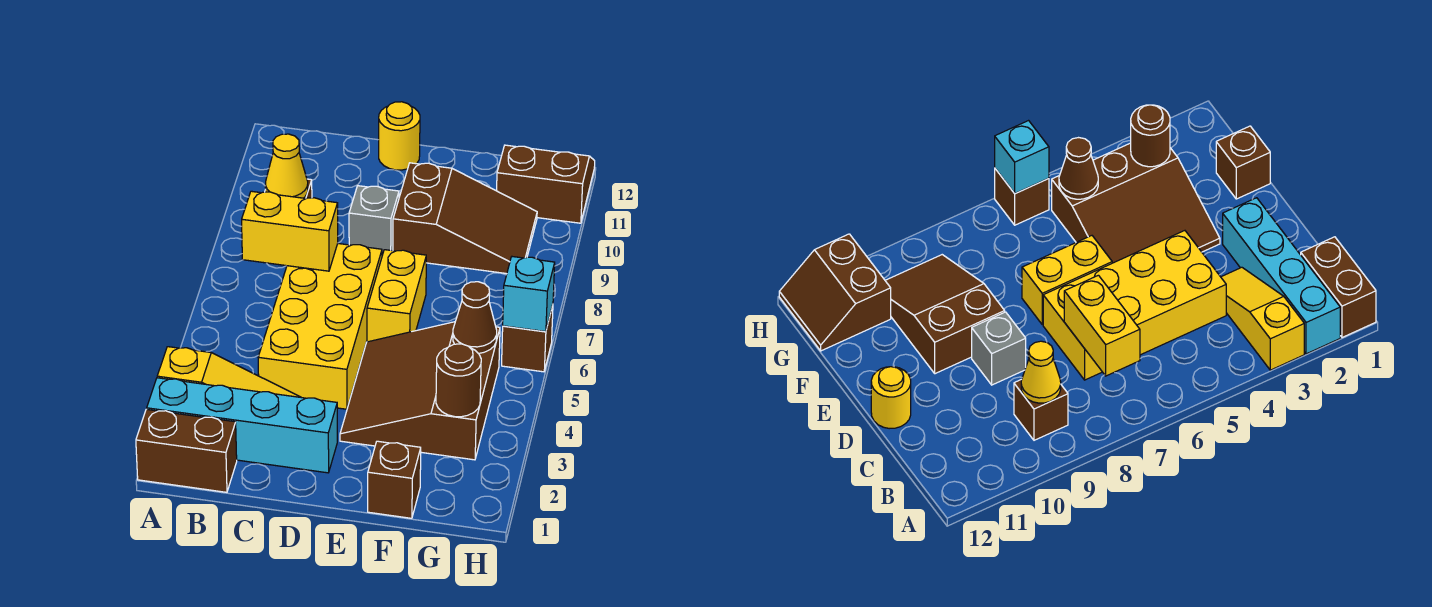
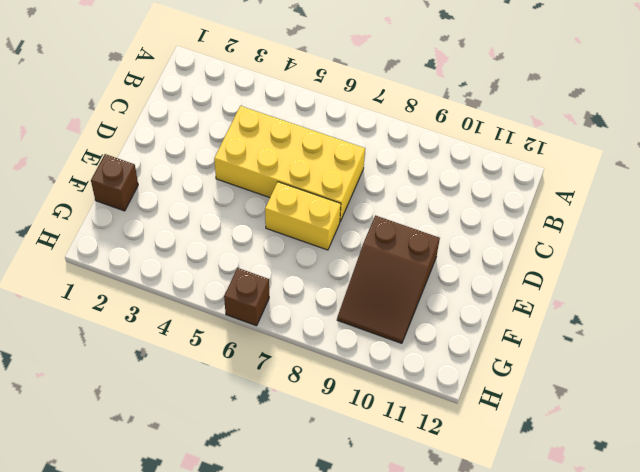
none -> brown 1x2 brick [136,409,237,492]
none -> cyan 1x4 brick [147,378,337,473]
none -> yellow 1x3 slope [157,347,300,397]

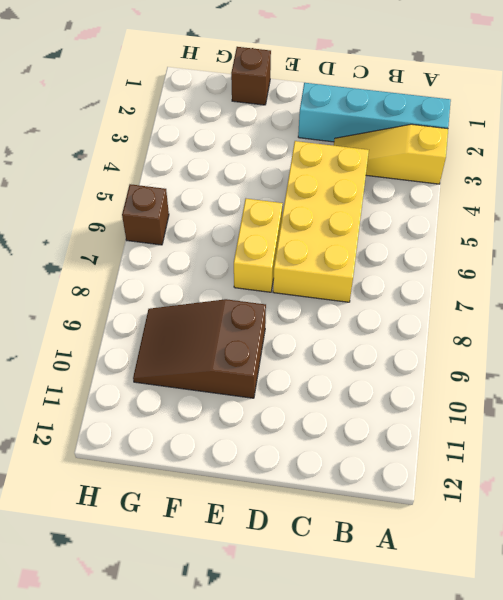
none -> brown 1x2 brick [136,409,237,492]
none -> brown 1x1 brick [1014,380,1068,440]
none -> grey 1x1 brick [349,186,399,255]

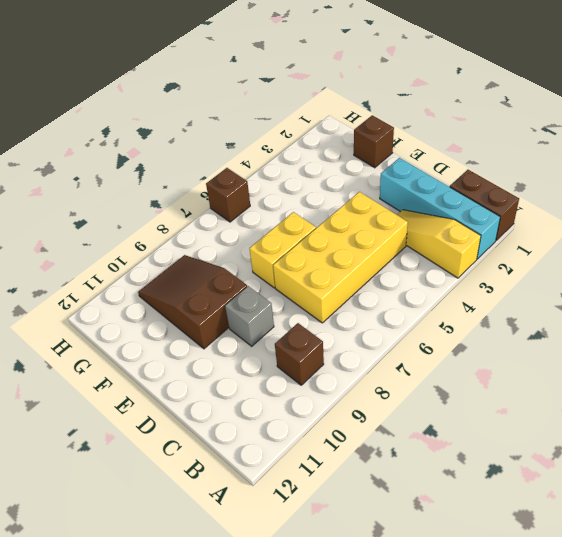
none -> yellow 1x1 round brick [379,102,420,170]
none -> brown 3x3 slope [340,322,500,460]
none -> brown 2x2 slope [497,145,595,223]

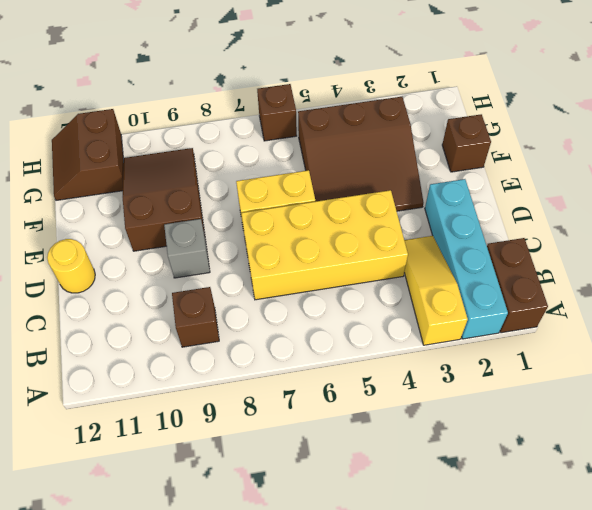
none -> yellow 1x2 brick [242,191,338,271]
none -> yellow 1x1 cone [265,134,308,198]
none -> brown 1x1 round brick [436,344,481,417]

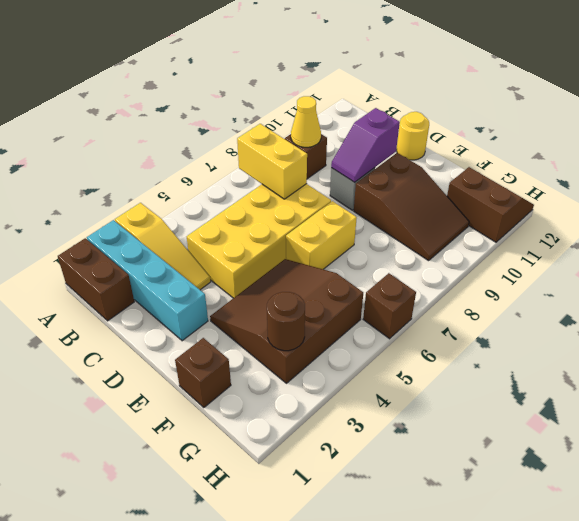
purple 1x2 slope [331,108,400,182] -> none
none -> brown 1x1 cone [453,282,497,354]
none -> cyan 1x1 brick [503,257,555,332]

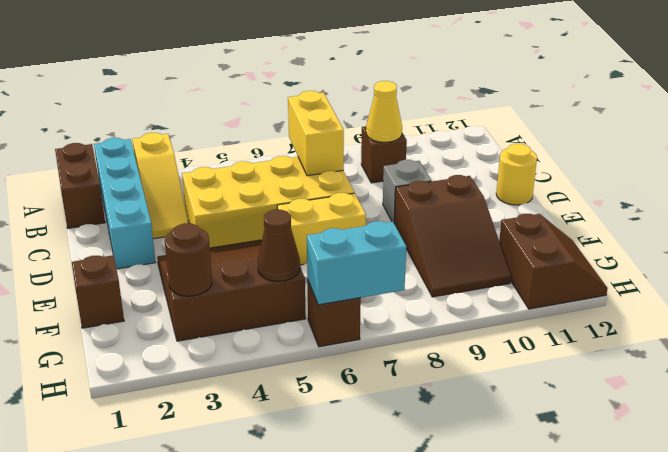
cyan 1x2 brick [307,221,406,305] -> cyan 1x1 brick [503,257,555,332]

